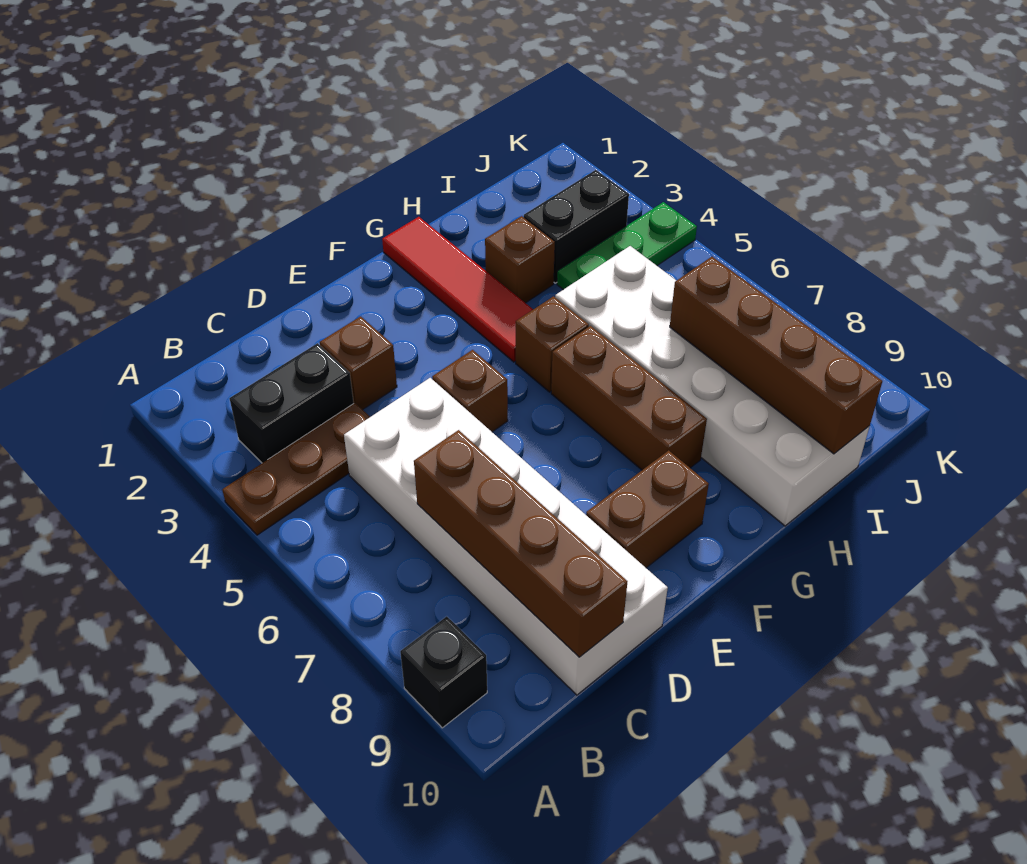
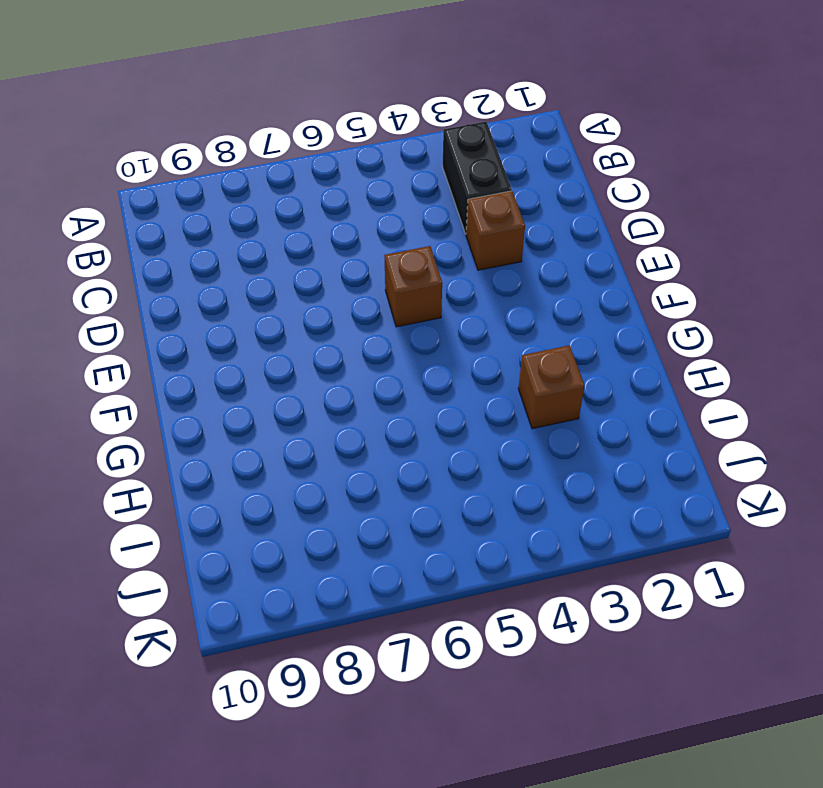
none -> brown 1x3 plate [222,403,370,535]
none -> black 1x1 brick [400,616,487,728]
none -> white 2x6 brick [344,378,668,695]

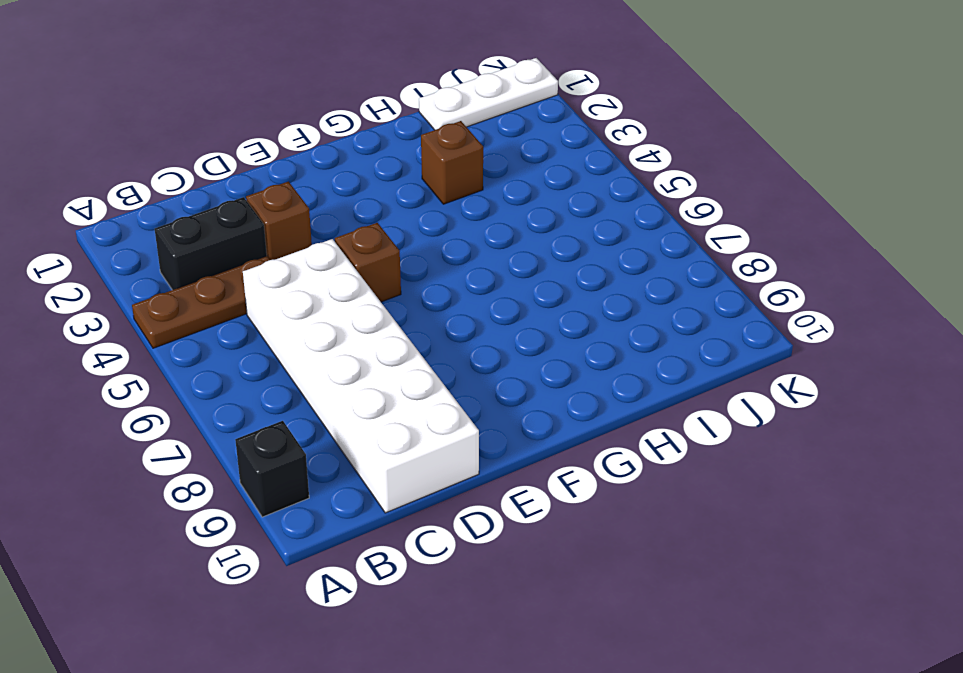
white 1x3 plate [419,58,558,130] -> none
none -> brown 1x2 brick [586,450,709,568]
none -> red 1x4 tile [382,217,533,362]
none -> brown 1x1 brick [516,296,589,392]

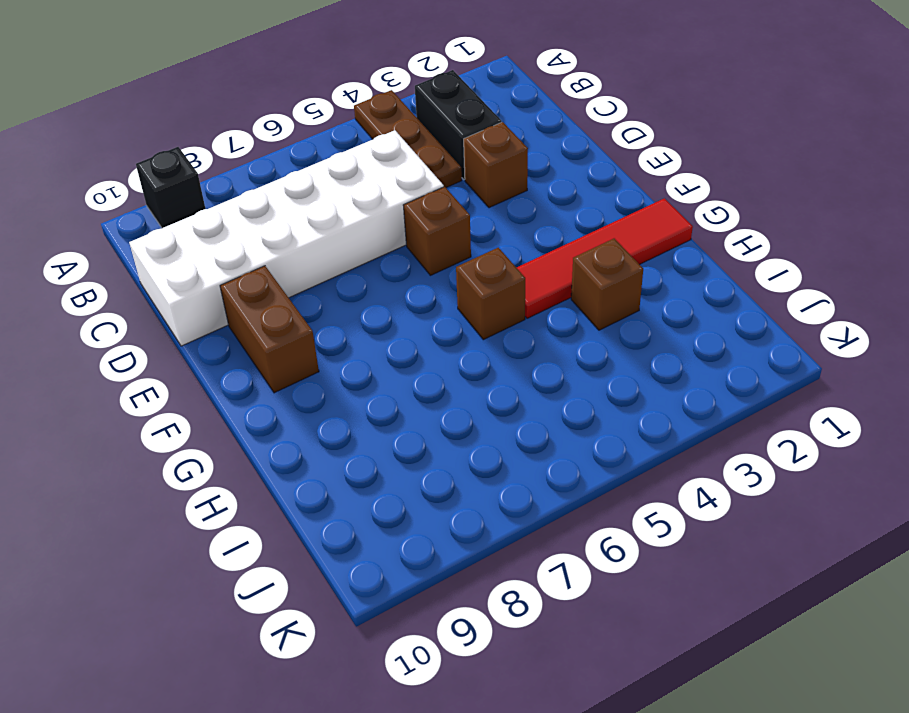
none -> brown 1x3 brick [551,326,707,470]
none -> white 2x6 brick [555,246,870,526]
none -> black 1x2 brick [524,170,629,283]

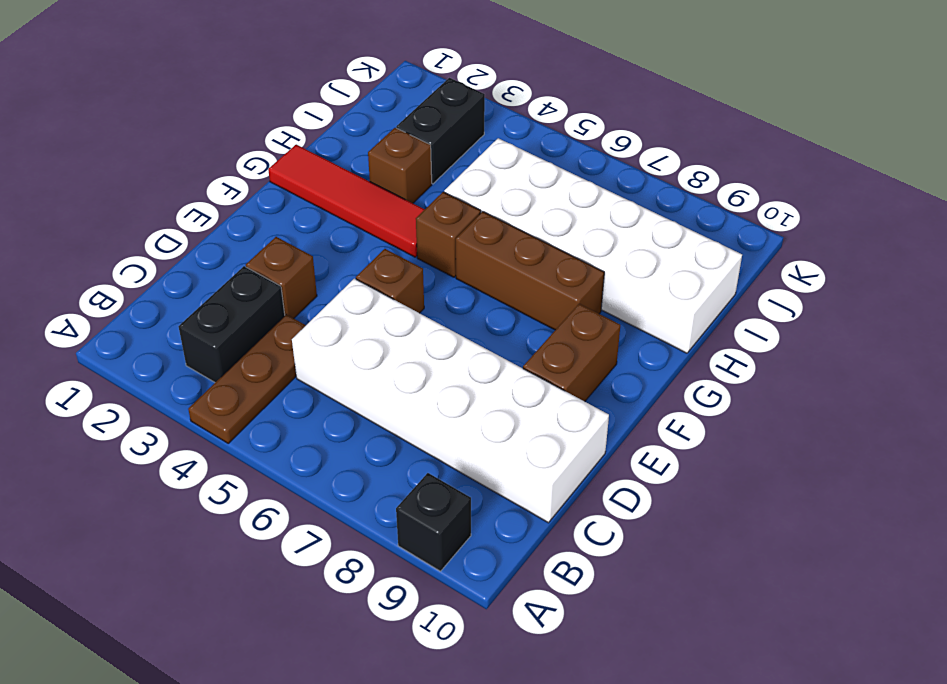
none -> green 1x3 plate [557,202,697,290]
none -> brown 1x4 brick [414,430,627,657]
none -> brown 1x4 brick [670,257,882,454]

